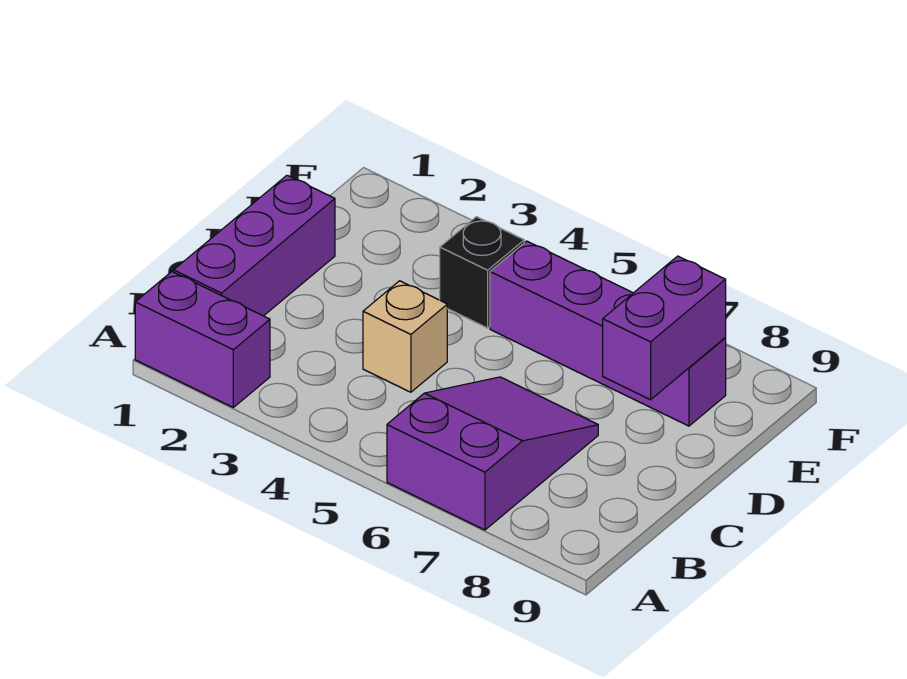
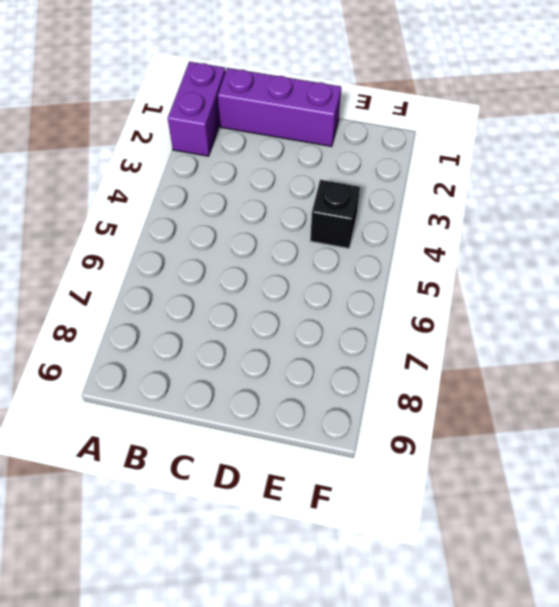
none -> purple 2x3 slope [387,377,598,530]
none -> tan 1x1 brick [363,281,447,392]

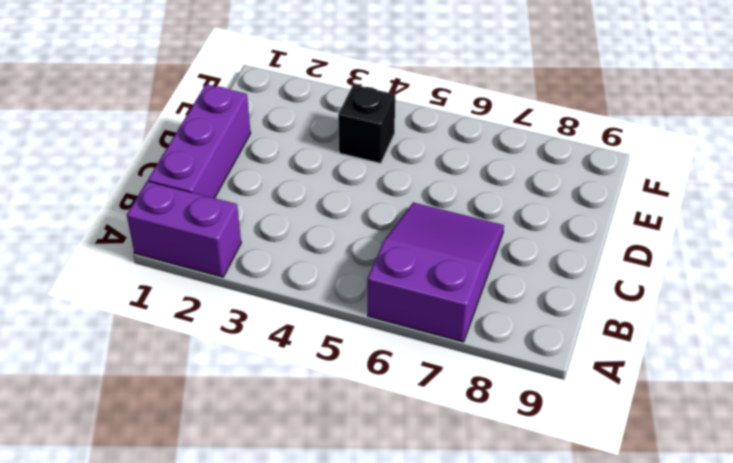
none -> tan 1x1 brick [363,281,447,392]
none -> purple 1x4 brick [490,241,726,426]

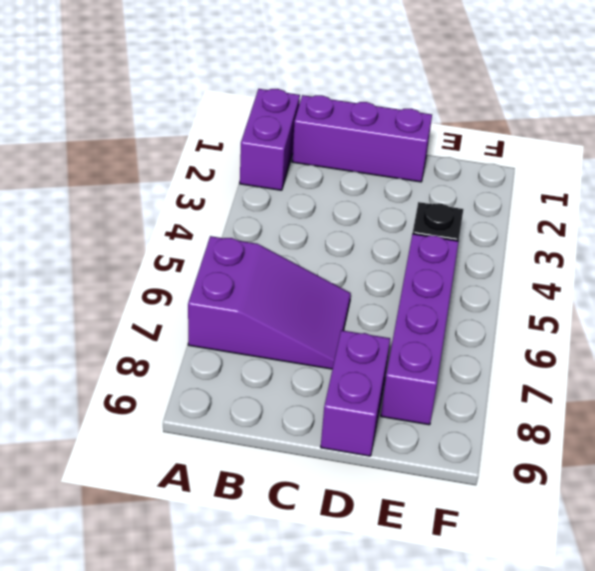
purple 1x2 brick [321,330,390,456] -> purple 1x2 brick turned to [603,256,726,400]
none -> tan 1x1 brick [363,281,447,392]

